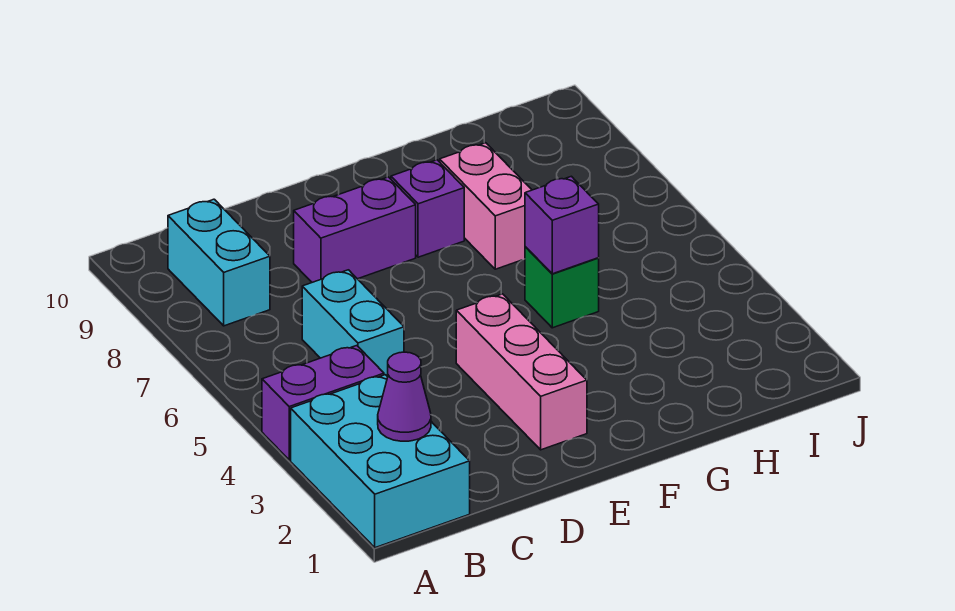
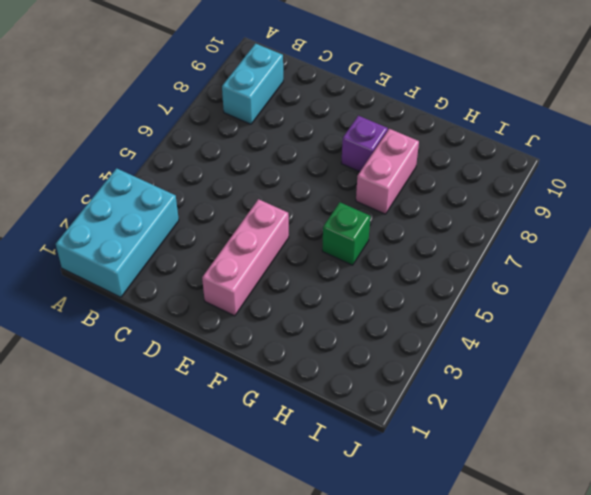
none -> purple 1x2 brick [262,346,384,460]
none -> cyan 1x2 brick [302,270,404,377]

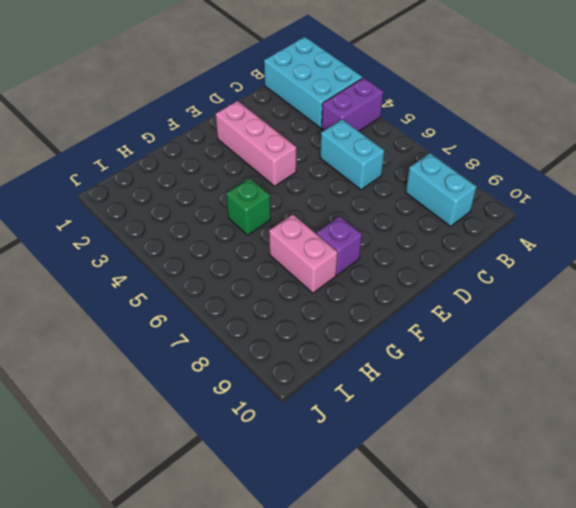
none -> purple 1x2 brick [294,177,416,282]
none -> purple 1x1 cone [378,352,431,441]

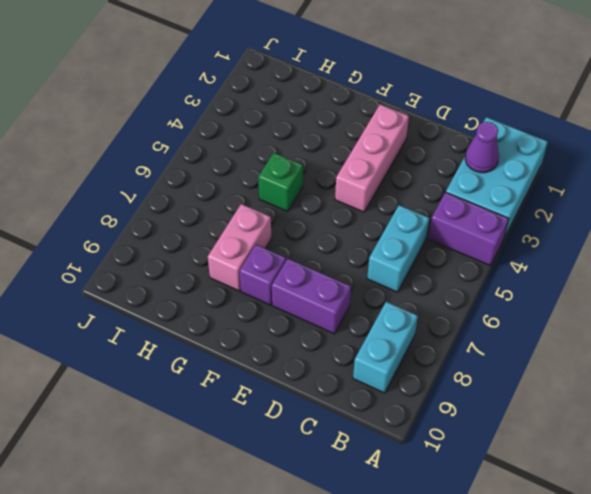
none -> purple 1x1 brick [525,176,599,274]

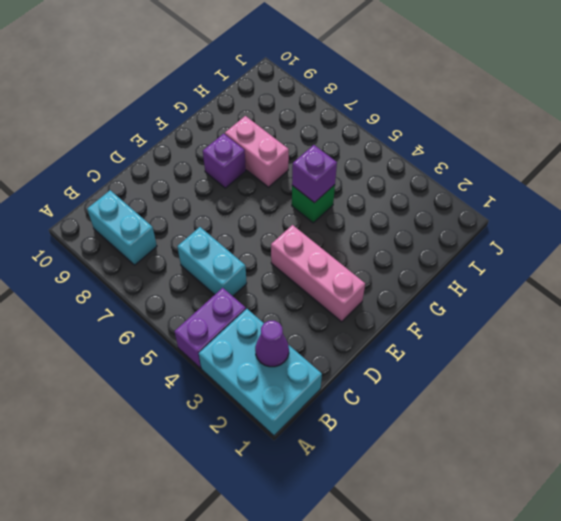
none -> purple 1x2 brick [294,177,416,282]

